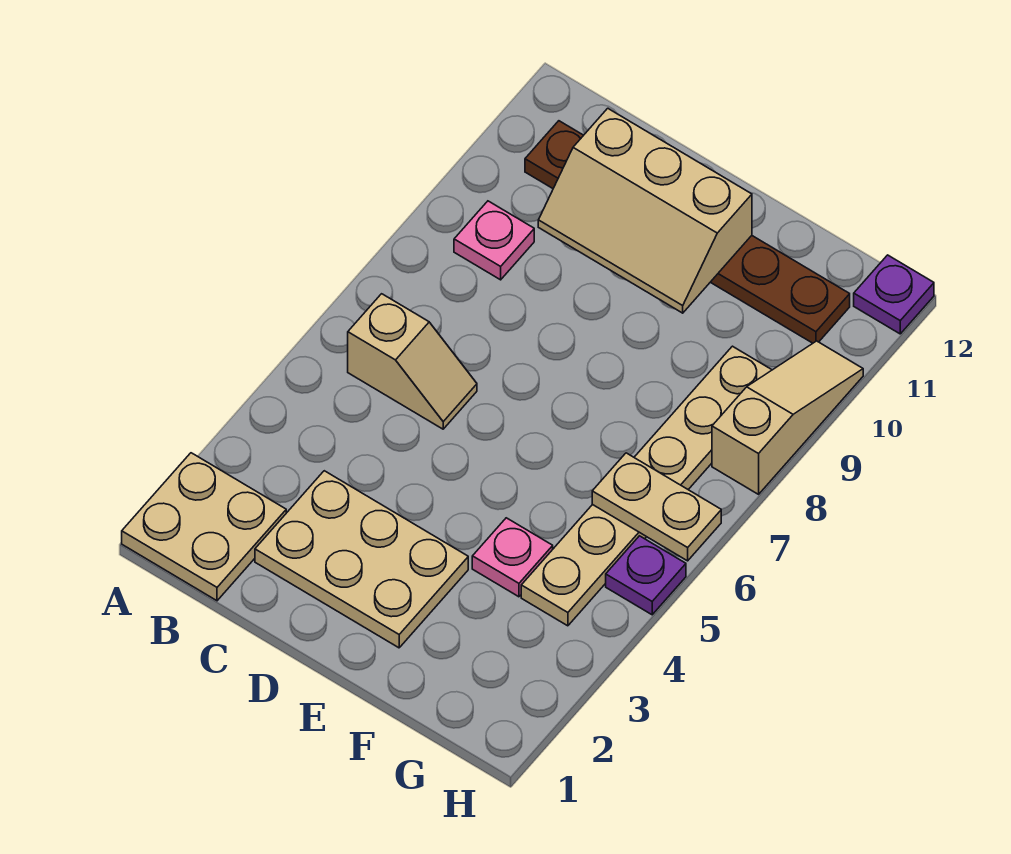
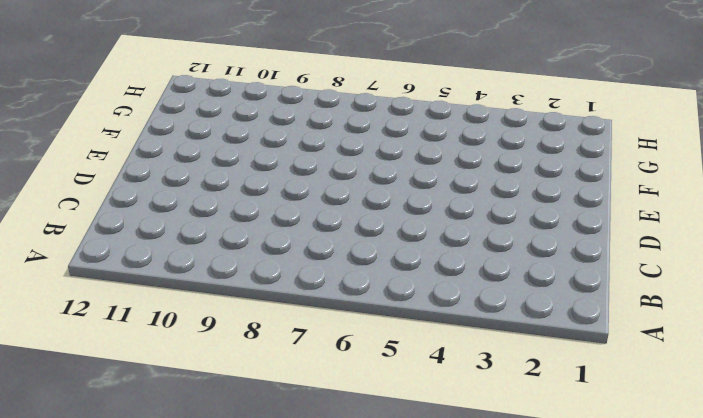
none -> tan 2x2 plate [122,453,286,601]
none -> tan 1x2 slope [348,294,477,429]
none -> pink 1x1 plate [454,201,534,280]

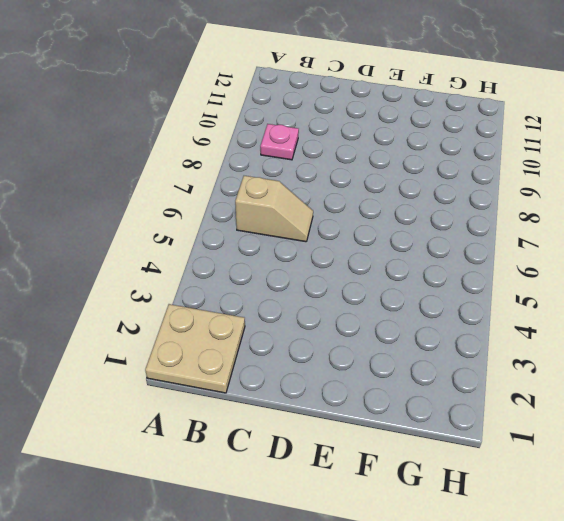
none -> brown 1x6 plate [525,121,850,343]
none -> tan 2x3 plate [255,471,468,648]
none -> pink 1x1 plate [472,518,553,597]

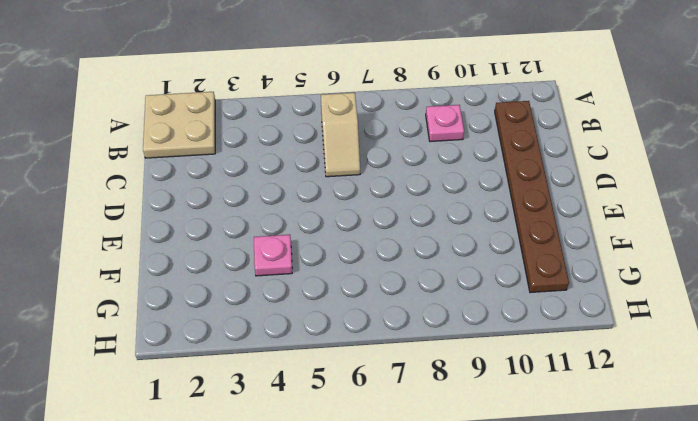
none -> tan 2x3 plate [255,471,468,648]
none -> tan 1x6 plate [521,346,772,626]
none -> purple 1x1 plate [606,536,686,615]

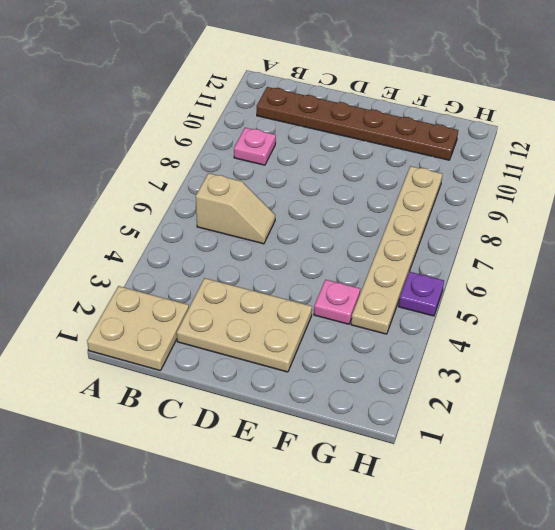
none -> tan 1x3 slope [712,341,863,494]
none -> purple 1x1 plate [854,255,934,334]
none -> tan 2x3 slope [538,108,752,313]

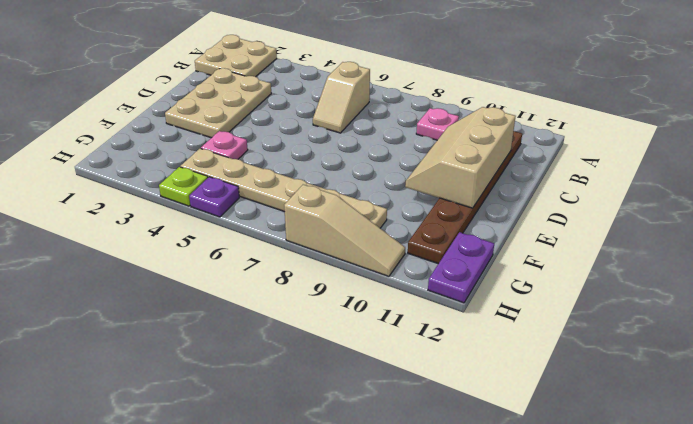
purple 1x2 plate [428,232,494,303] -> purple 1x1 plate [854,255,934,334]
lime 1x1 plate [159,167,208,206] -> none
none -> tan 1x2 plate [592,453,721,561]

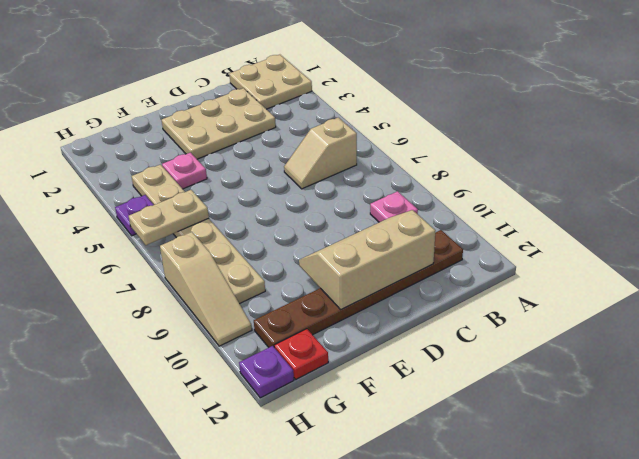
red 1x1 plate [274,329,328,379] -> none

